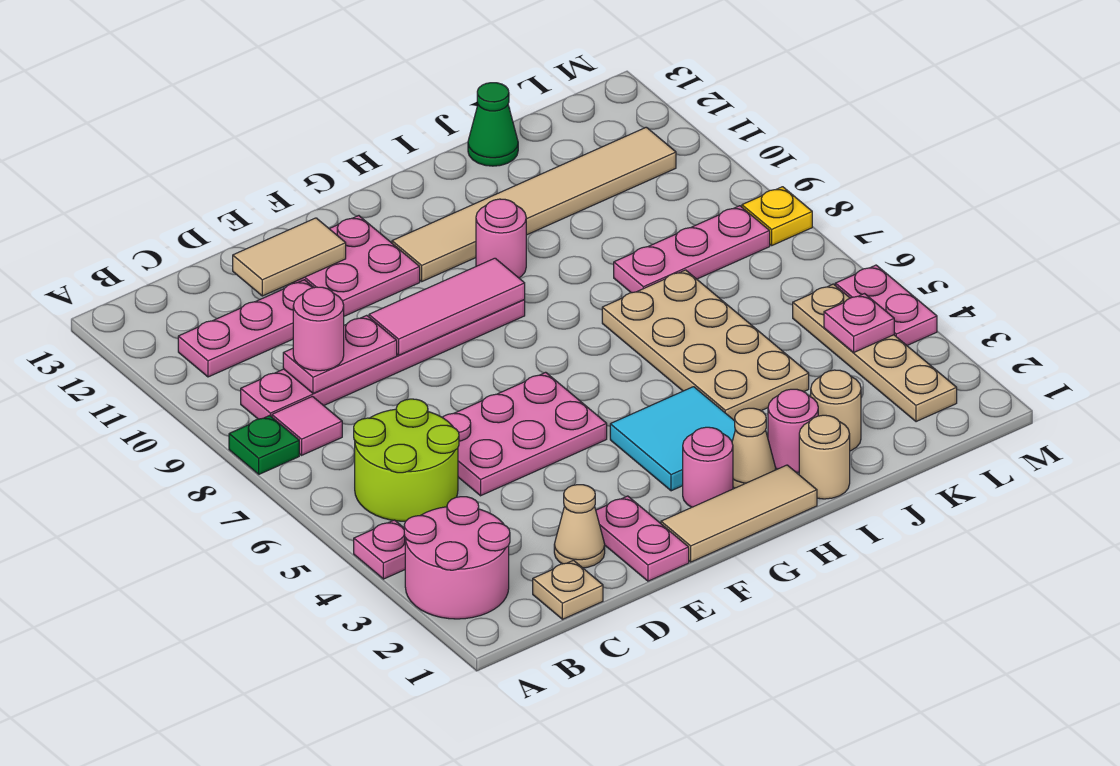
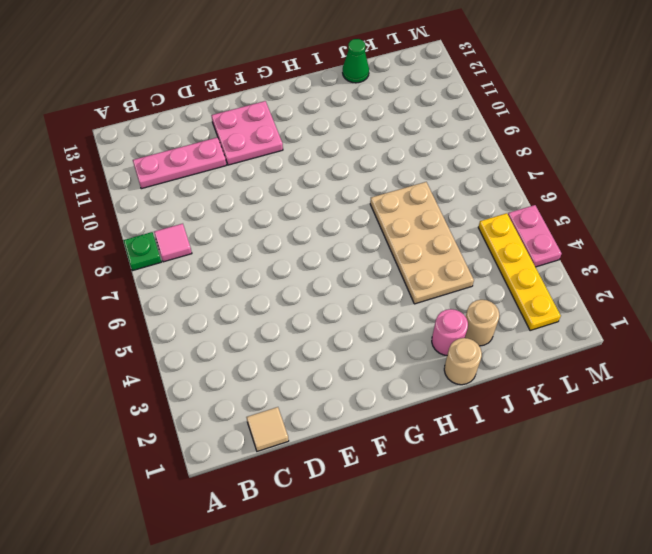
tan 1x1 tile [246,407,289,451] -> tan 1x1 plate [533,560,603,619]
yellow 1x4 plate [478,213,561,331] -> tan 1x4 plate [793,284,957,422]
none -> pink 2x2 round brick [404,497,510,619]
none -> pink 1x1 plate [354,520,405,579]
none -> lime 2x2 round brick [354,399,459,521]
none -> pink 1x6 plate [241,300,525,419]

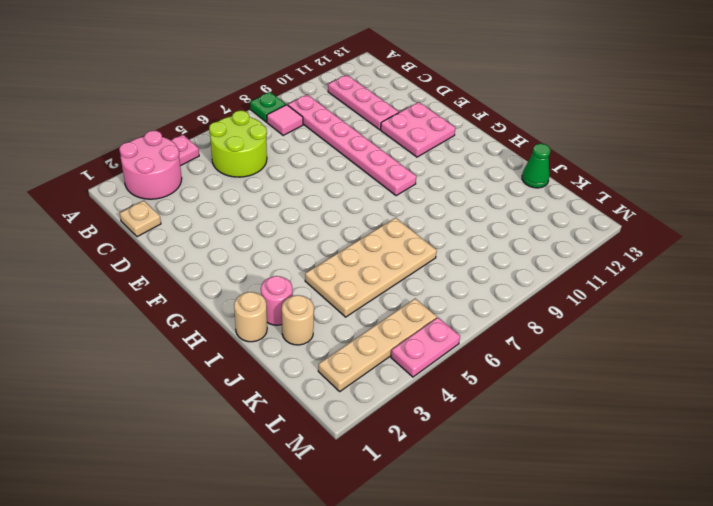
none -> tan 1x1 cone [554,485,605,568]
none -> pink 2x3 plate [442,372,607,496]
none -> pink 1x2 plate [596,496,689,581]
none -> tan 1x3 tile [661,465,817,562]

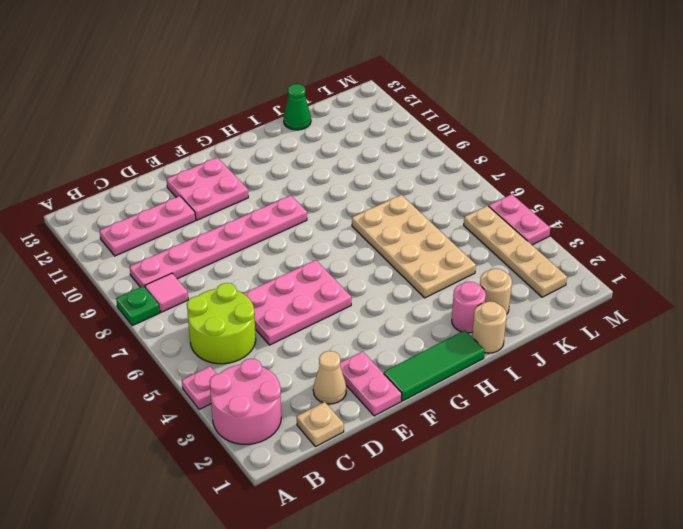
green 1x3 tile [384,330,485,401] -> tan 1x3 tile [661,465,817,562]
none -> pink 1x1 round brick [683,427,733,507]
none -> cyan 2x2 tile [610,387,735,491]
none -> tan 1x6 tile [392,127,676,281]
none -> tan 1x1 cone [732,408,776,488]

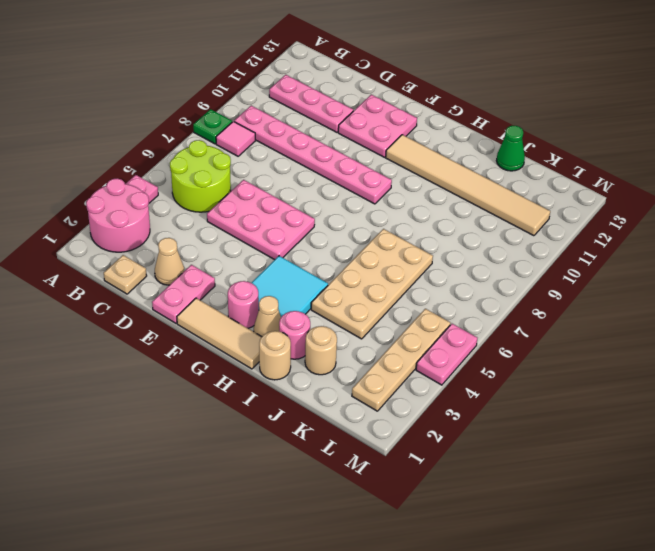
none -> pink 1x1 round brick [476,199,526,278]
none -> pink 1x3 plate [614,206,770,293]
none -> yellow 1x1 plate [742,187,812,245]
none -> pink 1x2 plate [283,315,397,393]

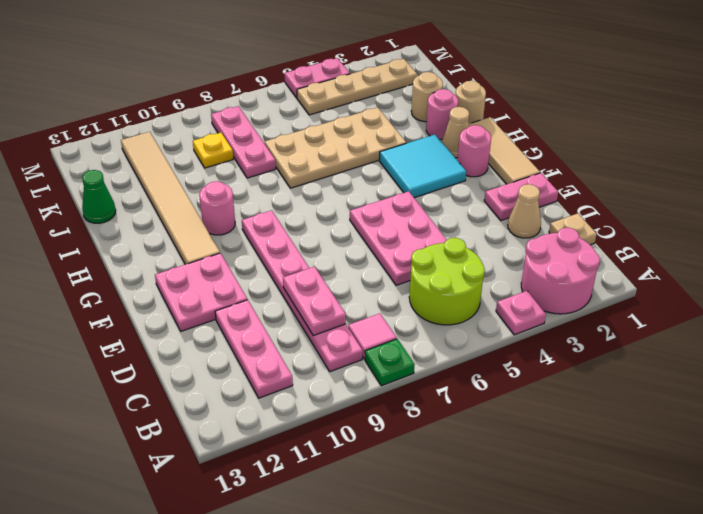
yellow 1x1 plate [193,133,233,168] -> yellow 1x1 plate moved to [742,187,812,245]
none -> tan 1x2 tile [233,218,346,296]
none -> pink 1x3 tile [369,258,525,355]
none -> pink 1x1 plate [824,294,894,352]
none -> pink 1x1 round brick [293,287,344,371]

